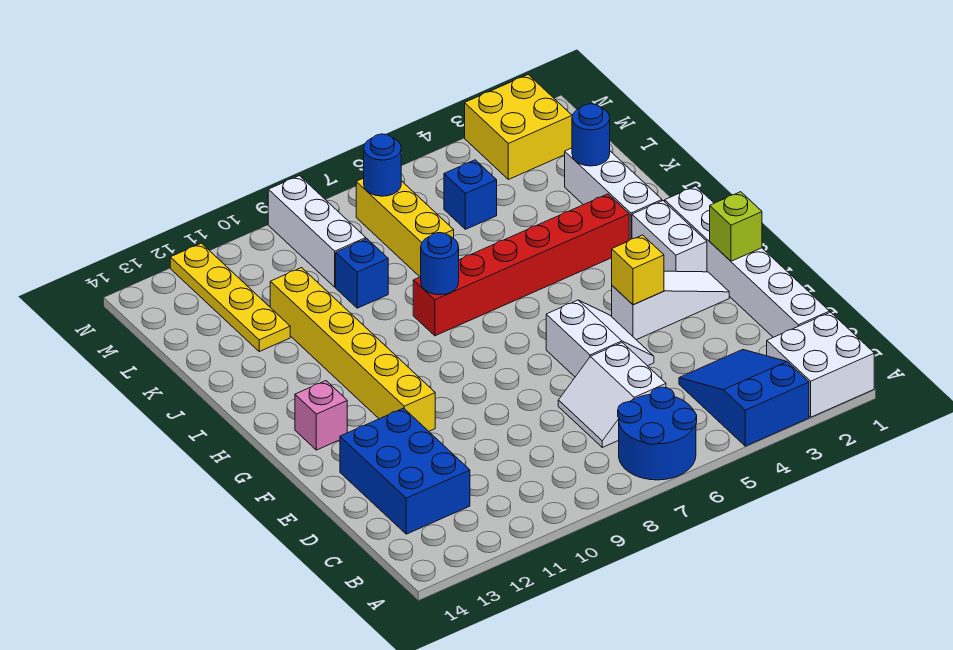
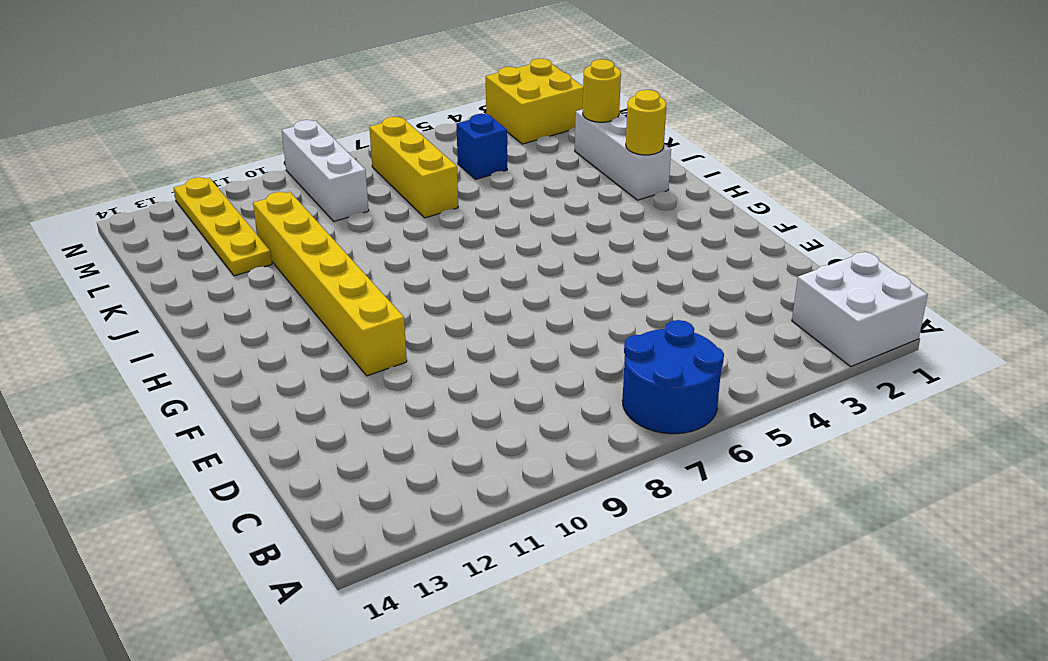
yellow 1x1 round brick [626,90,666,155] -> none
yellow 1x1 round brick [583,59,621,122] -> blue 1x1 round brick [572,104,610,166]
none -> blue 2x3 slope [679,350,809,446]
none -> white 1x6 brick [665,186,830,337]
none -> white 2x2 slope [558,343,666,447]

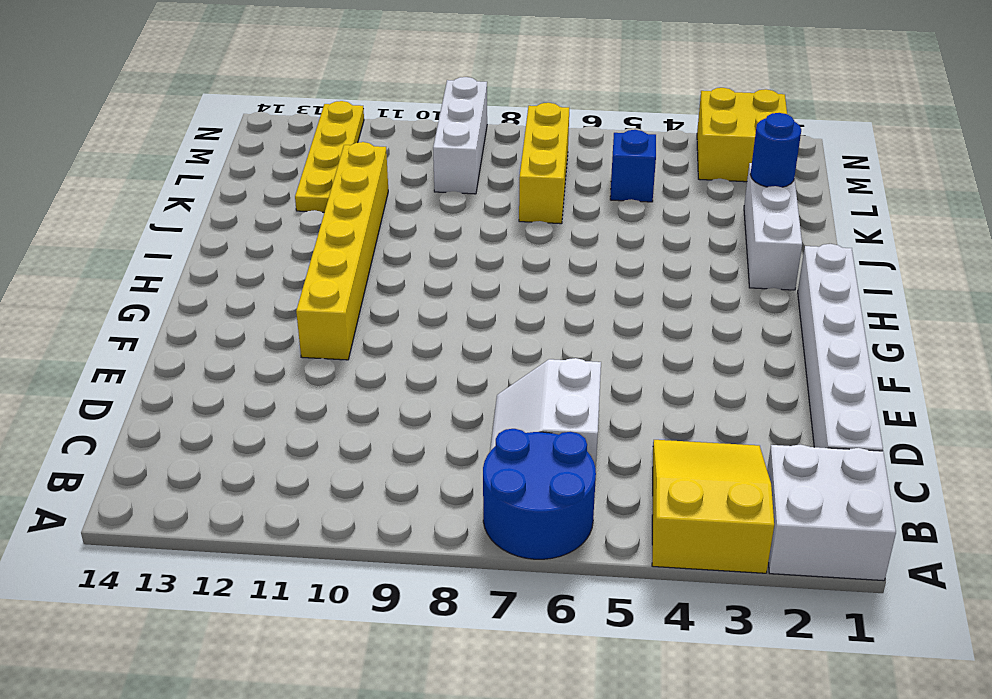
yellow 2x3 slope [652,440,774,573] -> blue 2x3 slope [679,350,809,446]
none -> blue 2x3 brick [340,408,470,534]
none -> white 2x2 slope [546,300,654,377]
none -> white 1x3 slope [612,271,729,340]

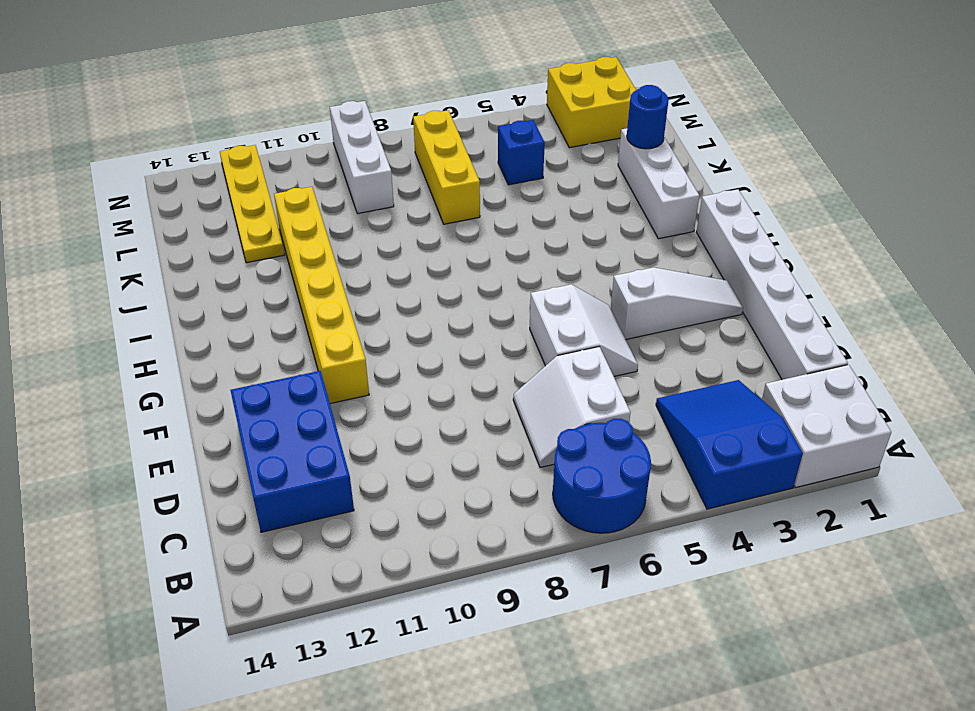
none -> white 1x2 brick [632,201,707,272]
none -> pink 1x1 brick [295,381,347,450]
none -> red 1x6 brick [413,194,629,336]

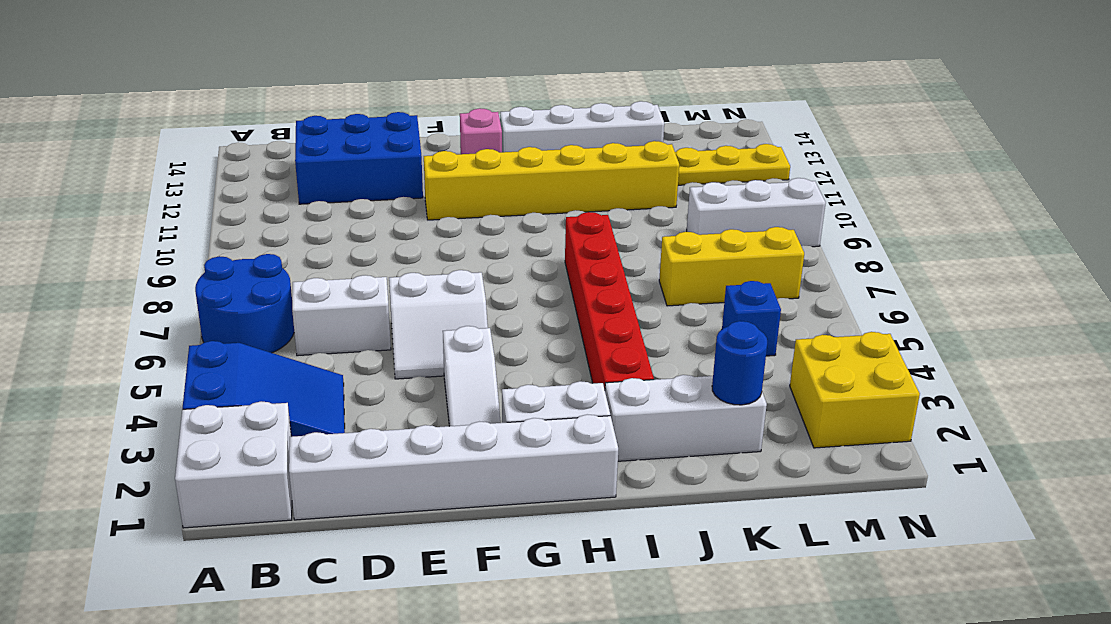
white 1x4 brick [500,101,664,152] -> none
none -> blue 1x1 brick [336,239,388,308]
none -> lime 1x1 brick [710,192,762,261]
none -> yellow 1x1 brick [612,235,664,305]

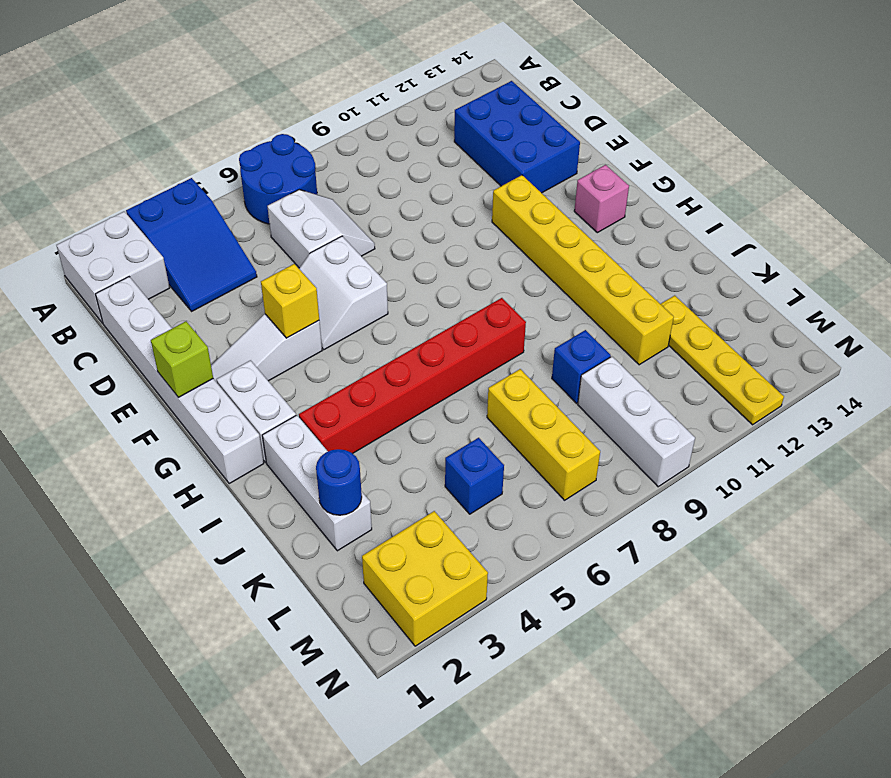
none -> blue 1x1 round brick [421,233,459,295]
none -> blue 1x1 round brick [364,134,401,196]

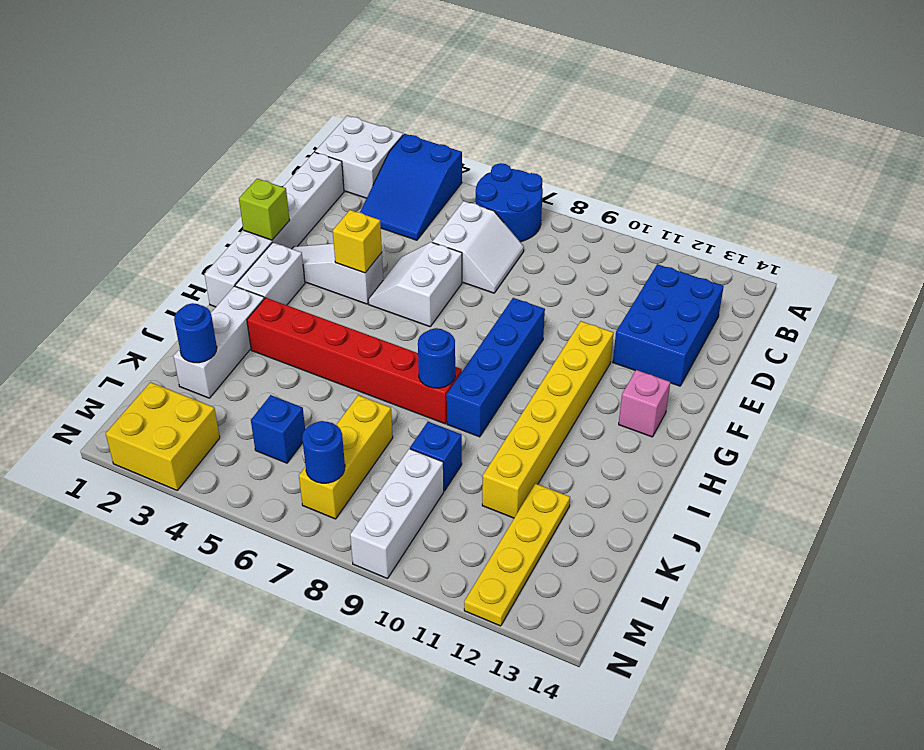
blue 1x4 brick [447,298,545,437] -> none

